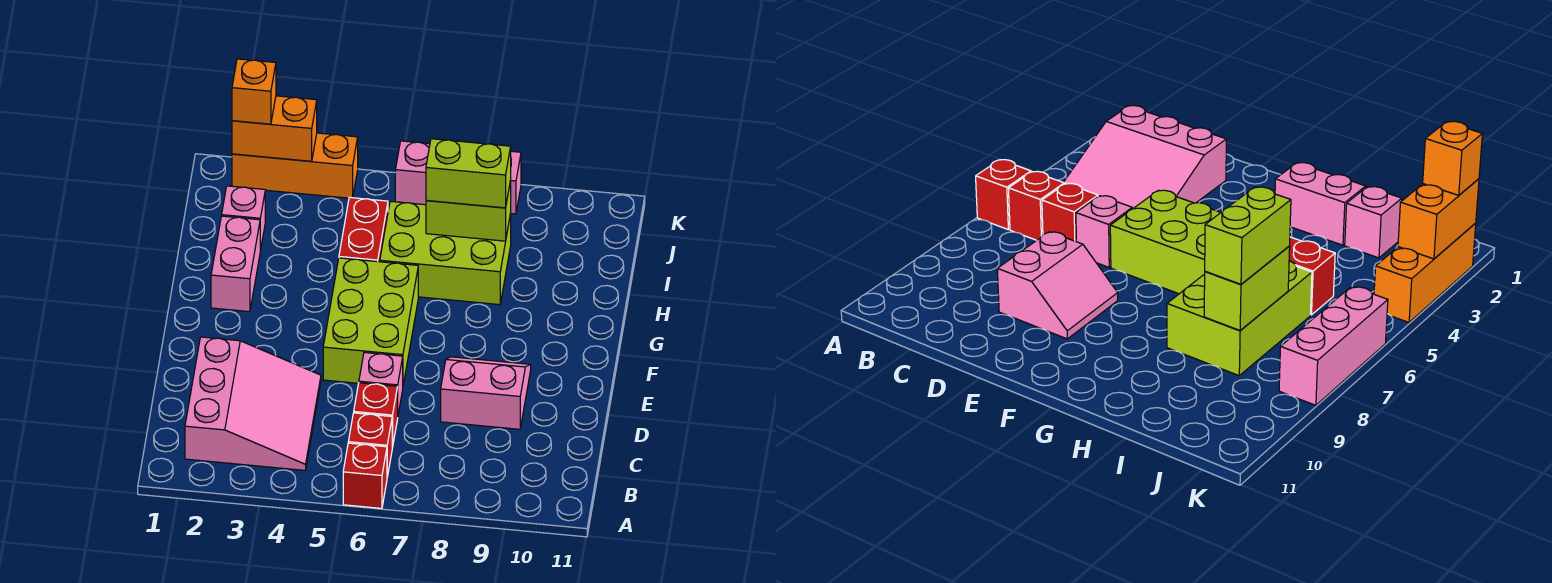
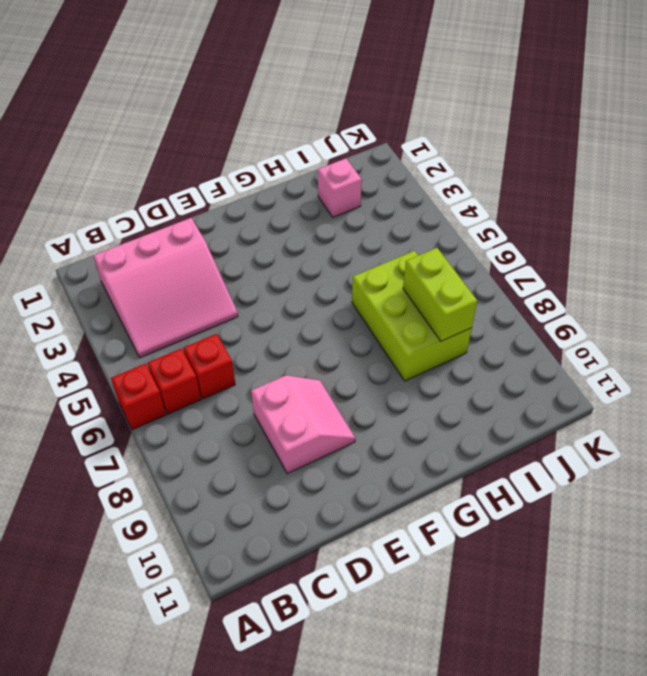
none -> pink 1x1 brick [359,353,403,414]
none -> lime 2x3 brick [323,258,418,385]
none -> pink 1x2 brick [211,216,260,312]

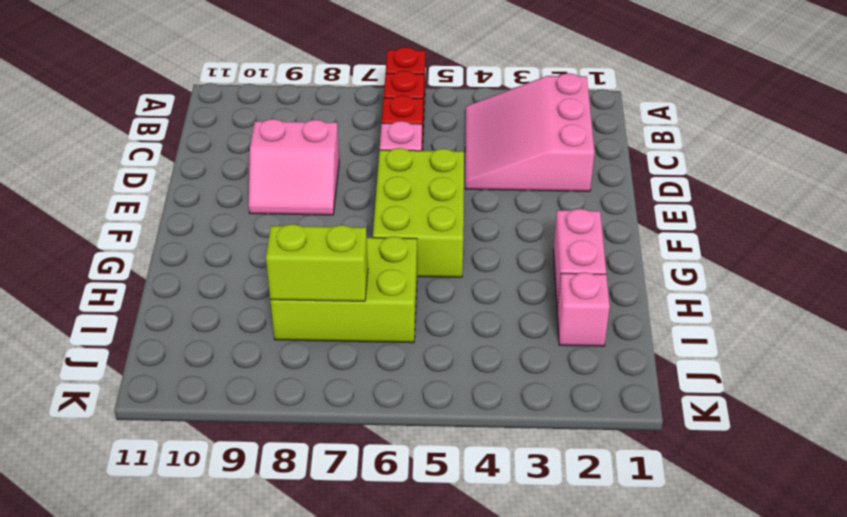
none -> red 1x2 brick [339,197,388,262]
none -> orange 1x3 brick [232,133,358,198]
none -> pink 1x3 brick [395,141,521,214]

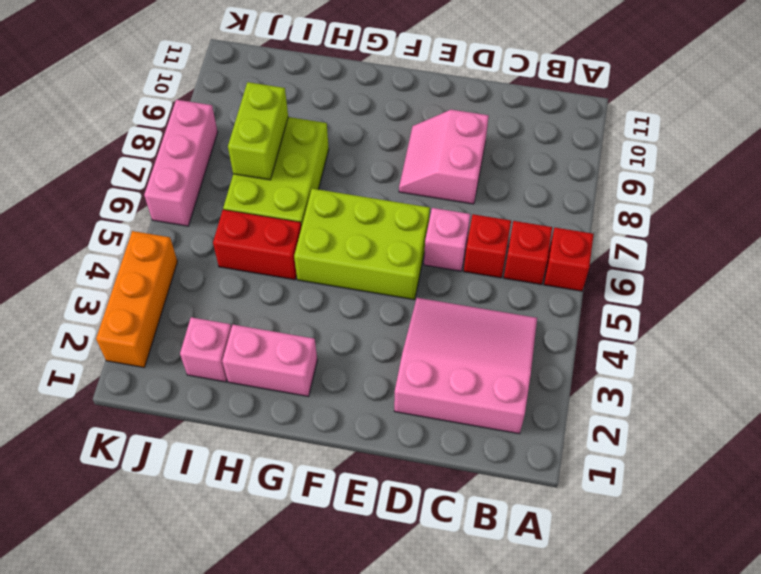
none -> orange 1x2 brick [232,96,317,161]
none -> lime 1x2 brick [426,139,511,208]
none -> orange 1x1 brick [232,59,276,124]

